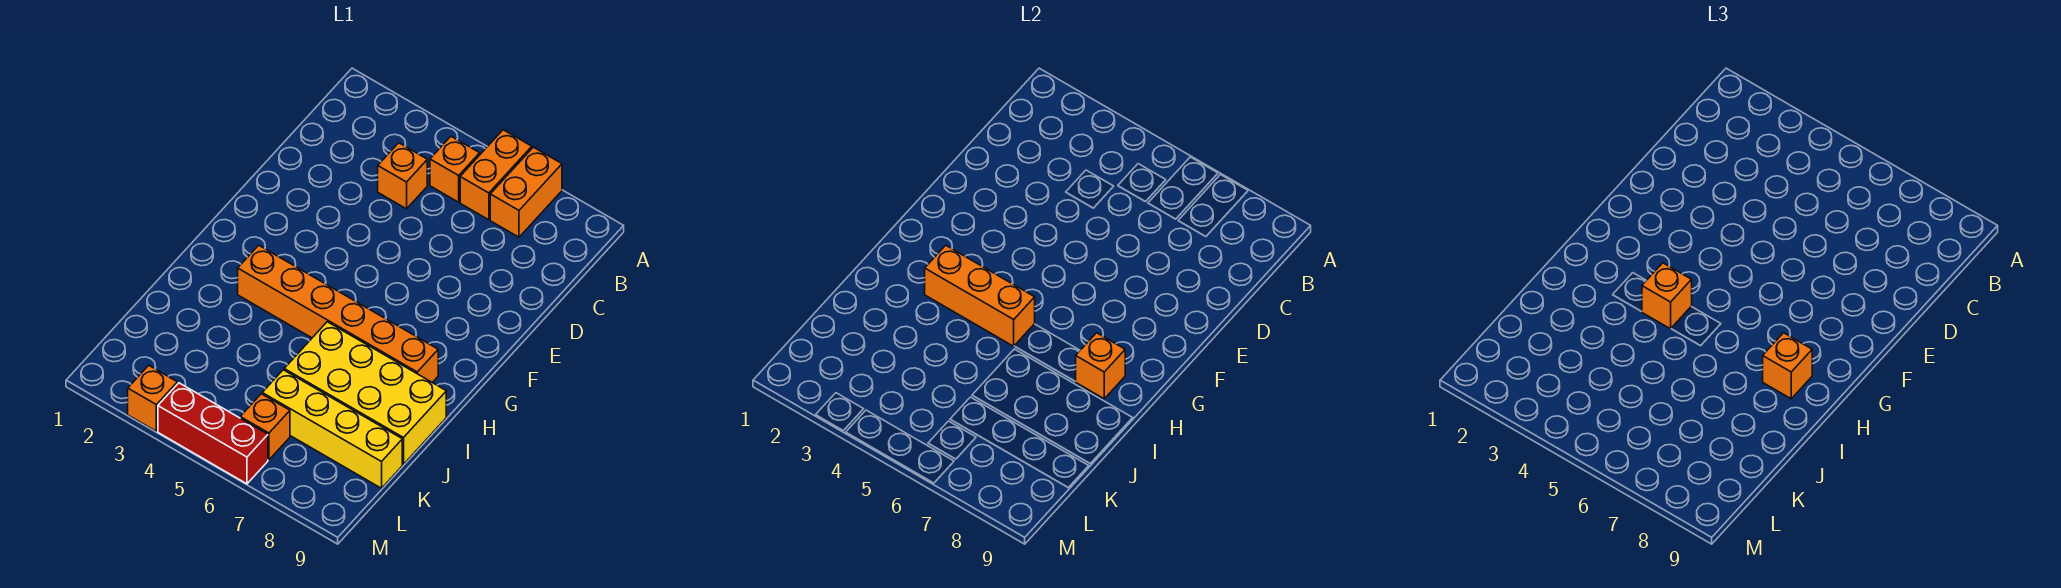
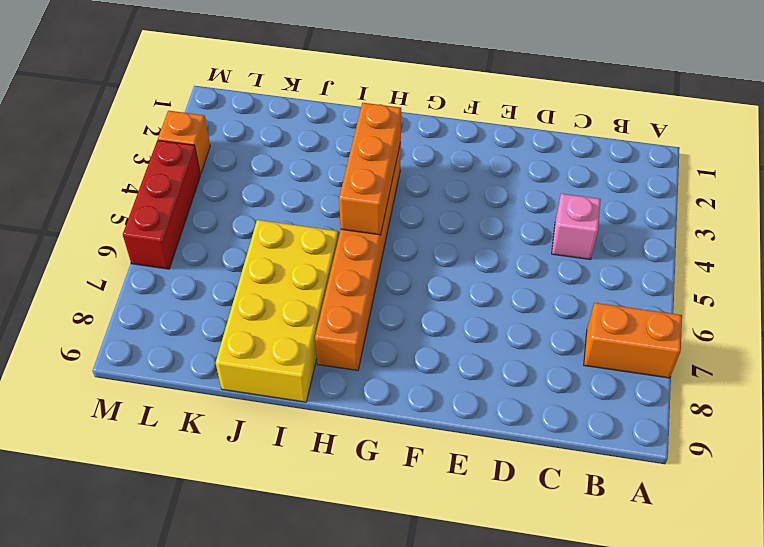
pink 1x1 brick [552,194,601,260] -> orange 1x1 brick [378,143,427,209]
none -> orange 1x2 brick [460,130,532,220]
none -> orange 1x1 brick [430,136,480,202]
none -> yellow 1x4 brick [262,370,402,488]

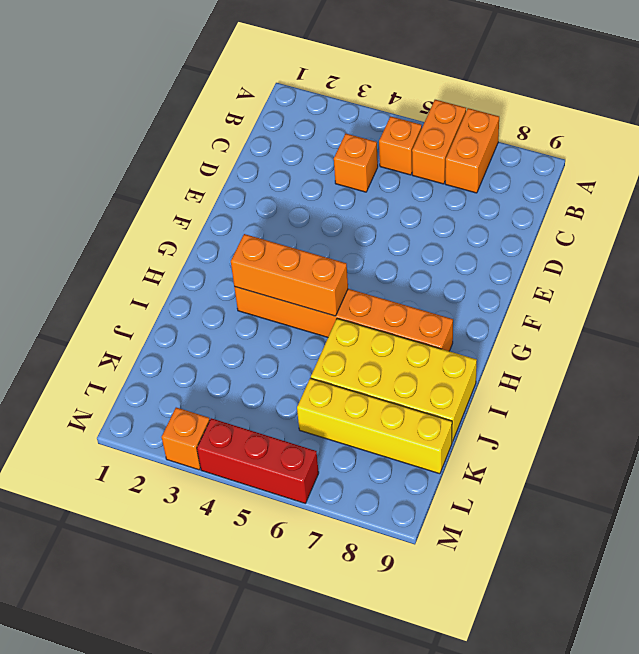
none -> orange 1x1 brick [240,394,290,460]
none -> orange 1x1 brick [1076,333,1125,399]
none -> orange 1x1 brick [1642,263,1692,329]

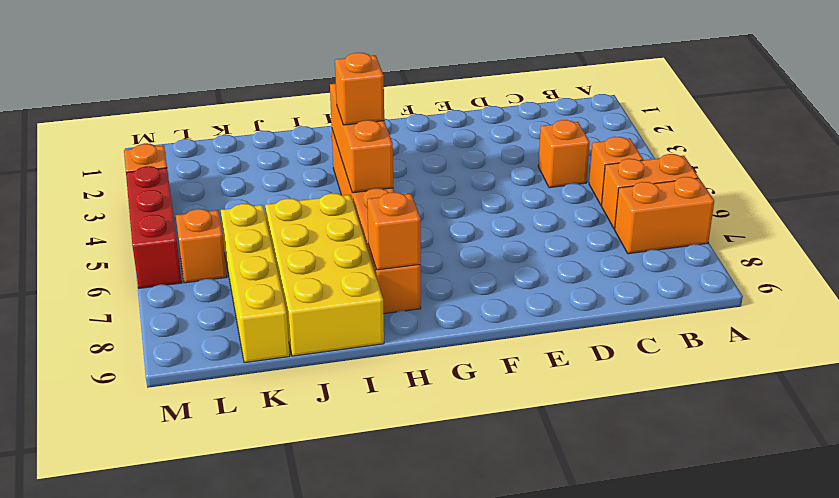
none -> orange 1x1 brick [1763,333,1812,399]

